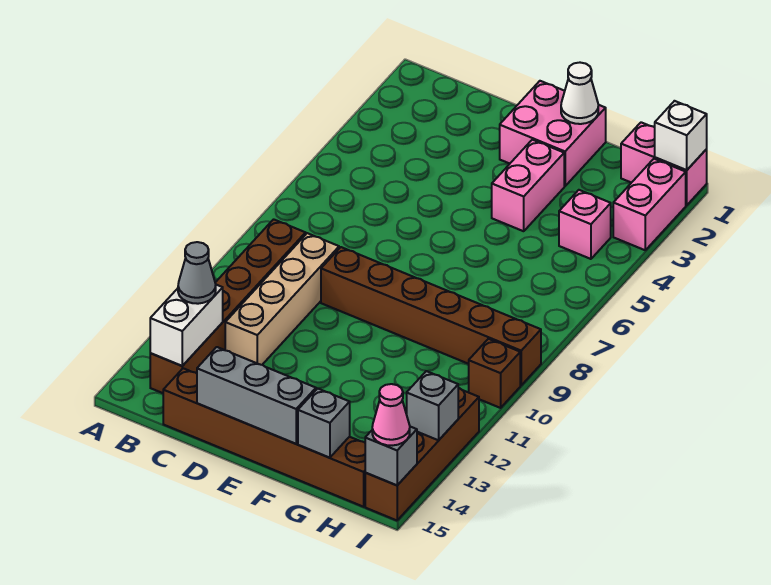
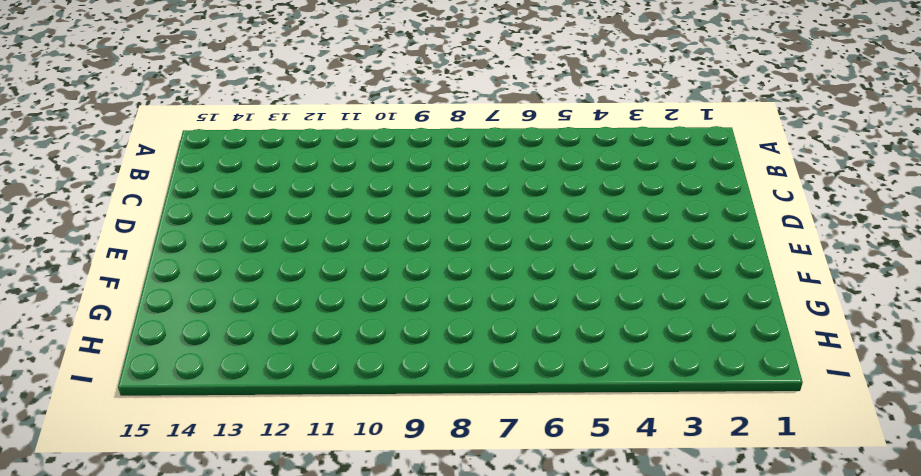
none -> brown 1x6 brick [150,219,306,393]
none -> tan 1x4 brick [225,233,339,365]
none -> brown 1x6 brick [163,368,365,507]

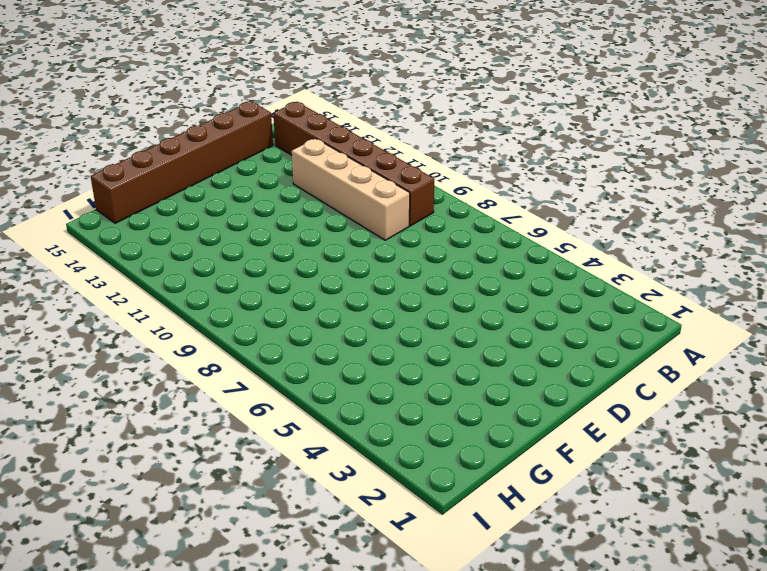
none -> brown 1x6 brick [321,247,541,385]
none -> pink 2x2 brick [500,81,606,186]
none -> pink 1x2 brick [492,140,564,231]

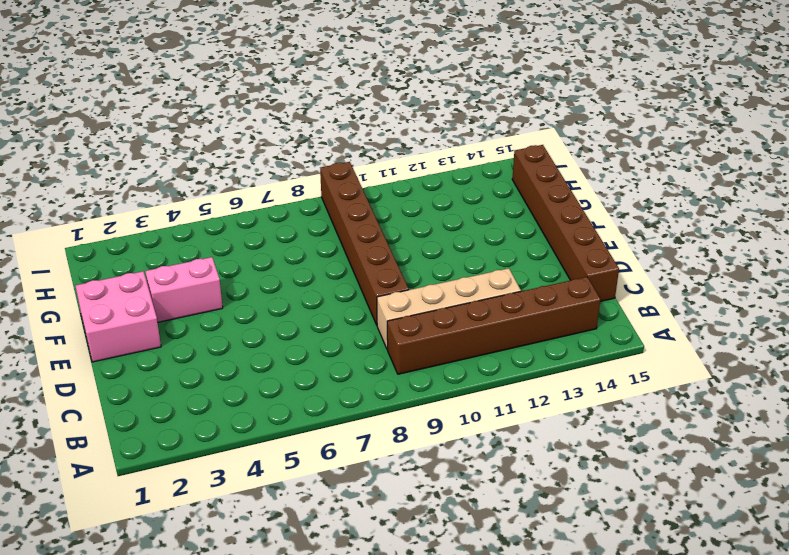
none -> pink 1x2 brick [621,122,707,205]
none -> pink 1x1 brick [559,190,611,259]
none -> pink 1x2 brick [613,159,686,250]

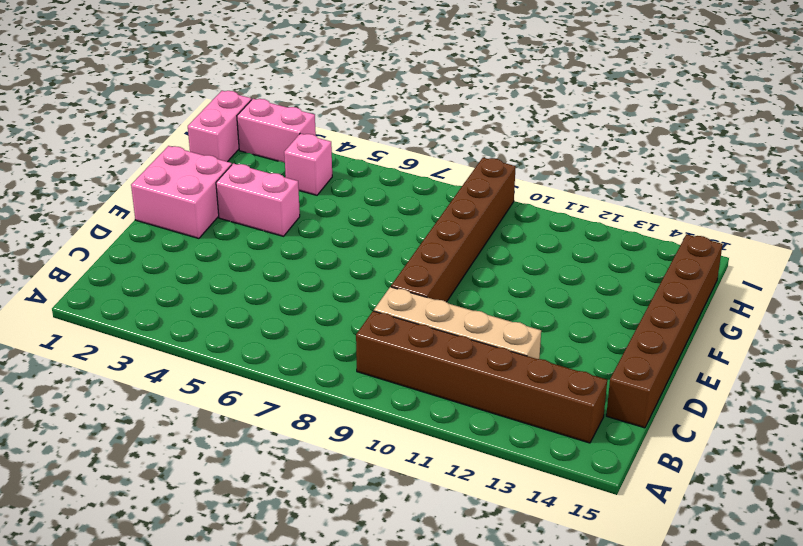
none -> brown 1x1 brick [469,339,520,408]
none -> brown 1x4 brick [365,388,479,520]
none -> white 1x2 brick [150,285,223,366]

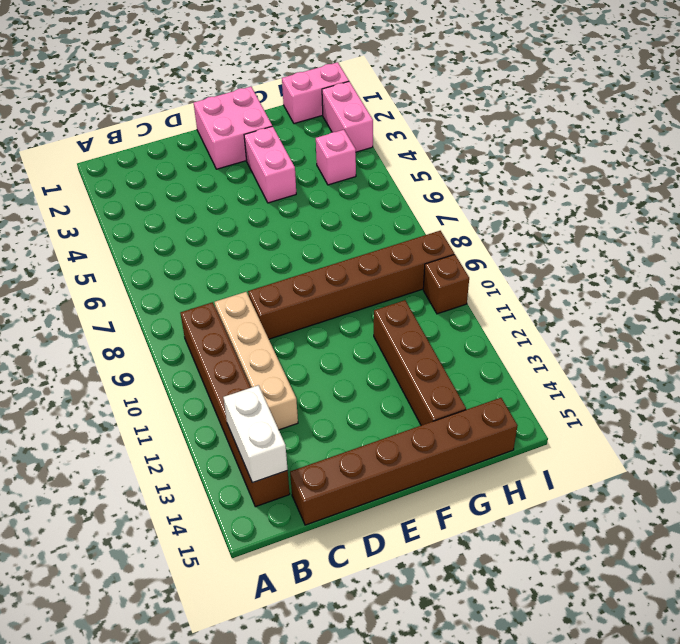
brown 1x4 brick [374,300,466,425] -> brown 1x4 brick moved to [365,388,479,520]
none -> grey 1x3 brick [197,347,316,444]
none -> white 1x1 cone [561,63,598,124]
none -> grey 1x1 brick [298,388,350,458]

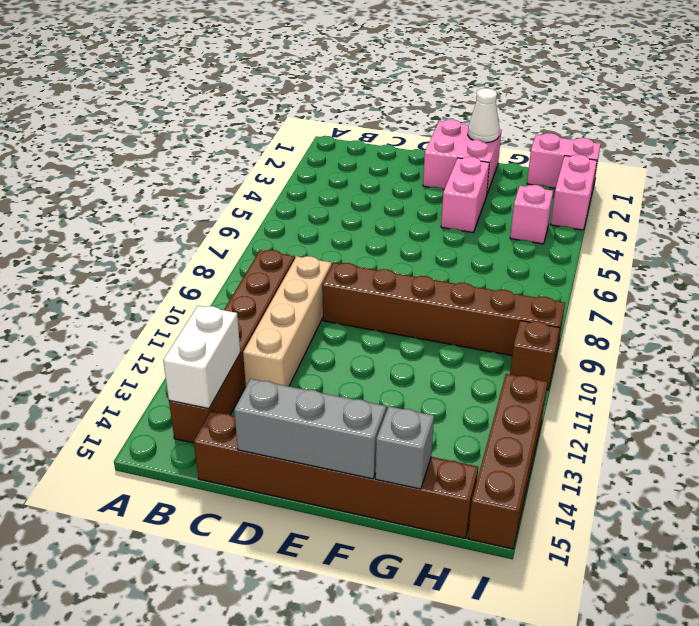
none -> white 1x1 brick [655,101,707,170]
none -> grey 1x1 brick [407,371,458,440]
none -> grey 1x1 brick [365,427,417,485]

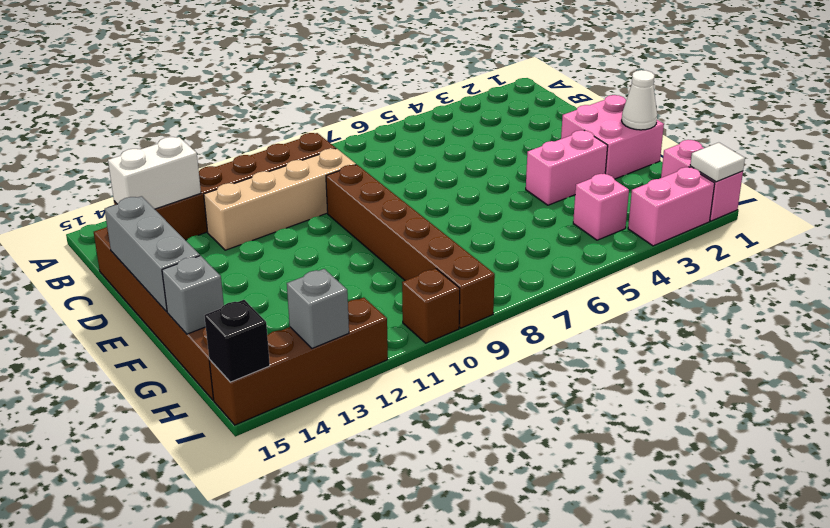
white 1x1 tile [690,143,745,182] -> white 1x1 brick [655,101,707,170]
black 1x1 brick [204,300,270,382] -> grey 1x1 brick [365,427,417,485]
none -> grey 1x1 cone [178,242,216,304]
none -> pink 1x1 cone [372,384,410,446]

